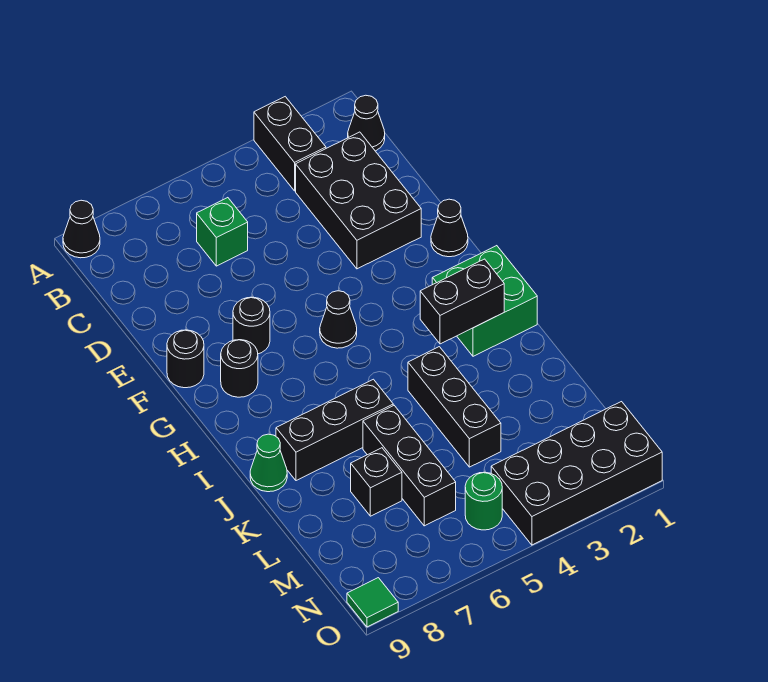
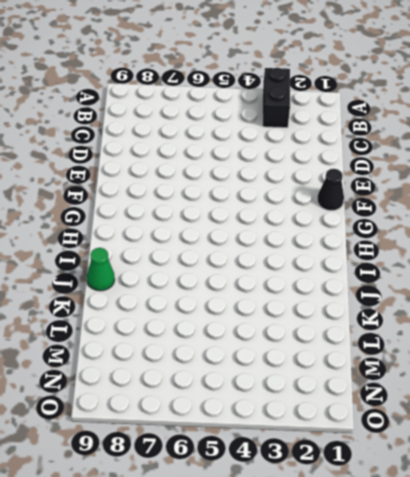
none -> black 1x1 cone [63,200,100,258]
none -> black 1x1 cone [348,95,385,151]
none -> black 2x3 brick [296,132,421,269]

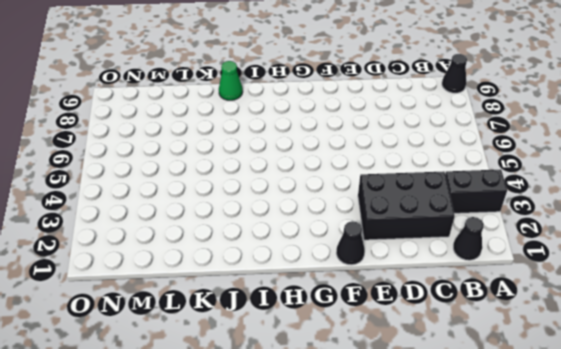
none -> green 1x1 brick [197,198,248,266]
none -> black 1x1 round brick [233,297,270,354]
none -> black 1x1 round brick [167,330,204,388]

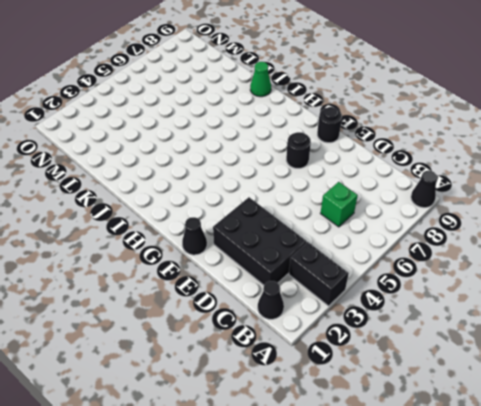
none -> black 1x1 cone [320,291,357,348]
none -> black 1x1 round brick [221,340,258,397]
none -> green 2x2 brick [432,246,537,356]

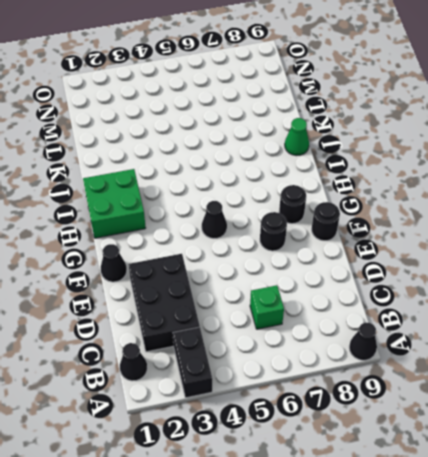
none -> black 1x3 brick [408,347,501,467]
none -> black 1x3 brick [276,379,393,481]
none -> black 1x3 brick [363,405,456,526]

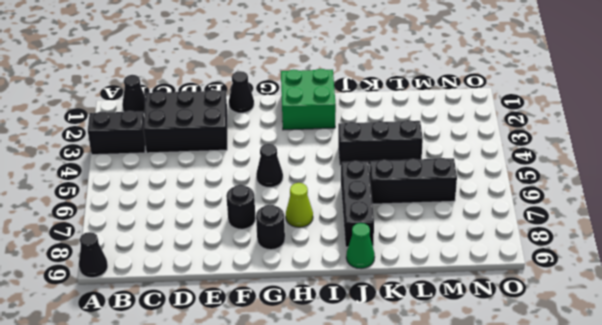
lime 1x1 cone [286,183,313,227] -> none
none -> green 1x1 brick [197,198,248,266]
none -> black 1x1 round brick [167,330,204,388]
none -> black 1x1 brick [351,448,402,516]

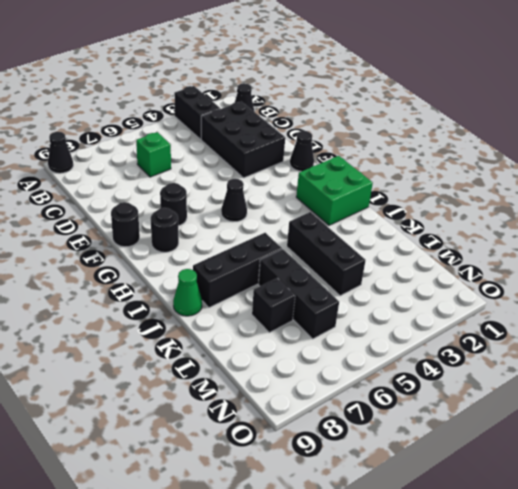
none -> black 2x4 brick [491,402,662,545]
none -> green 1x1 round brick [465,472,502,530]
none -> green 1x1 tile [347,578,398,627]

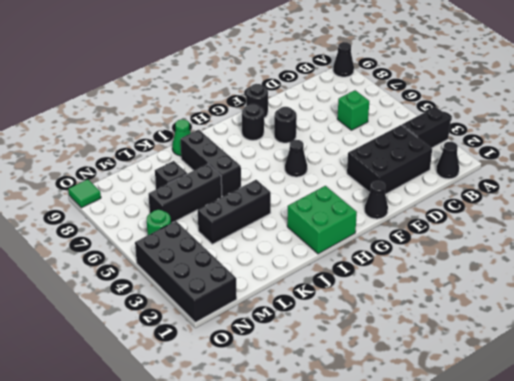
none -> black 1x2 brick [420,259,504,344]

